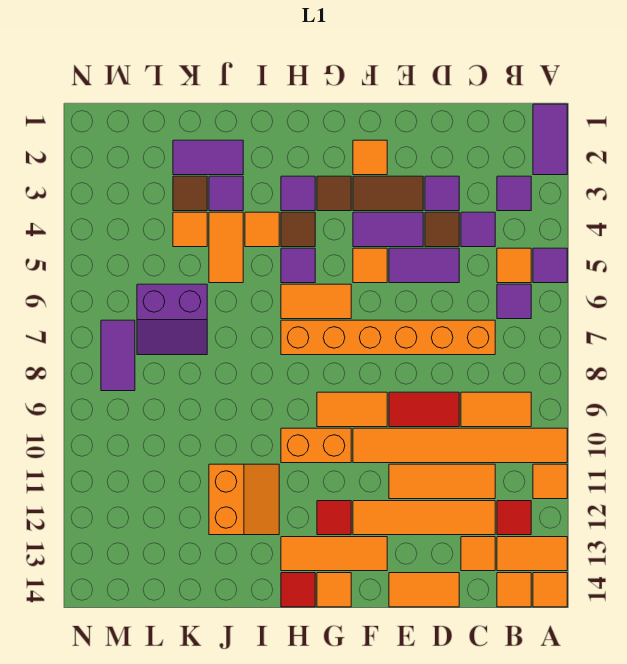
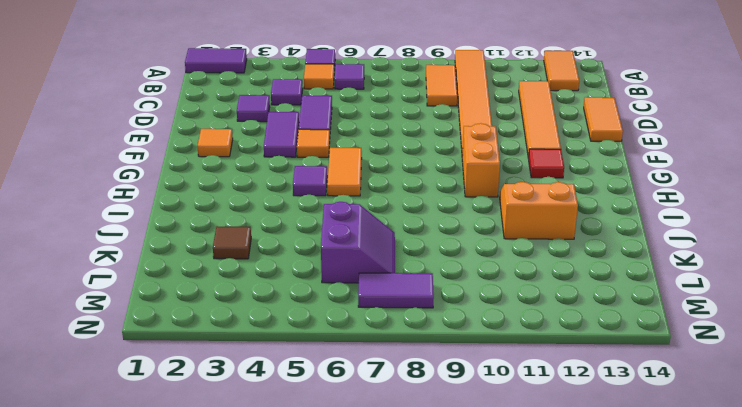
none -> orange 1x1 tile [533,464,567,499]
none -> orange 1x1 tile [533,573,567,607]
none -> purple 1x1 tile [497,176,531,211]
none -> red 1x1 tile [497,501,531,535]

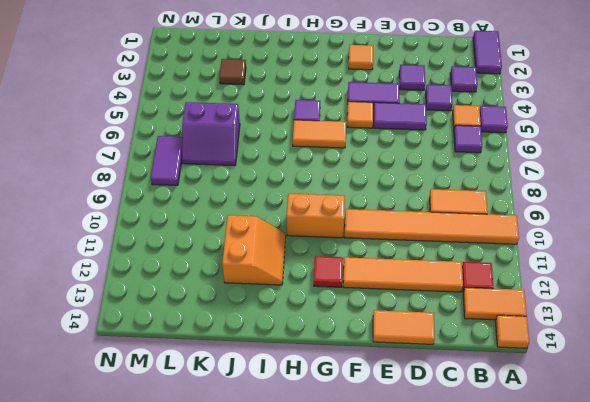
none -> orange 1x1 tile [533,464,567,499]
none -> orange 1x1 tile [497,573,531,607]
none -> orange 1x6 brick [281,320,495,355]
none -> orange 1x3 tile [389,464,495,499]

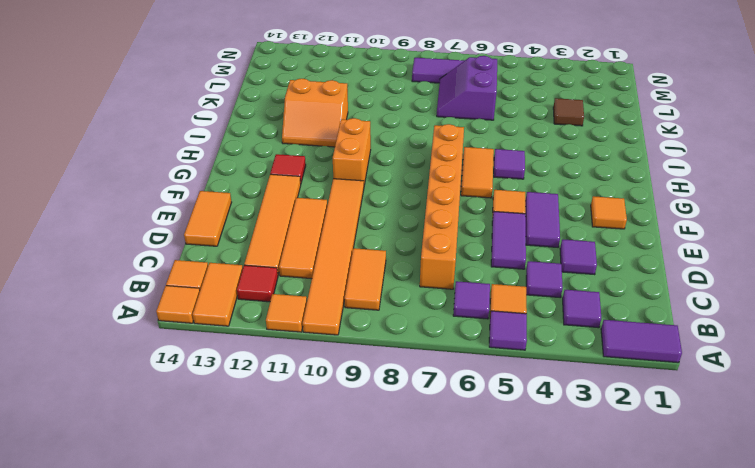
none -> orange 1x1 tile [461,537,495,571]
none -> brown 1x1 tile [425,212,459,247]
none -> red 1x2 tile [389,392,459,427]
none -> brown 1x2 tile [353,176,423,211]

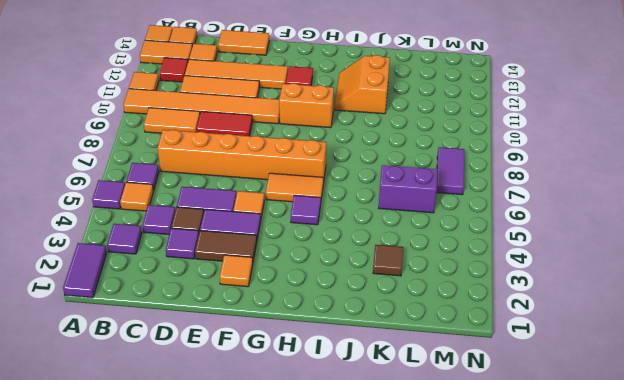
none -> orange 1x2 tile [317,392,387,427]
none -> orange 1x3 tile [281,537,387,571]
none -> brown 1x1 tile [317,176,351,211]
none -> orange 1x1 tile [317,573,351,607]

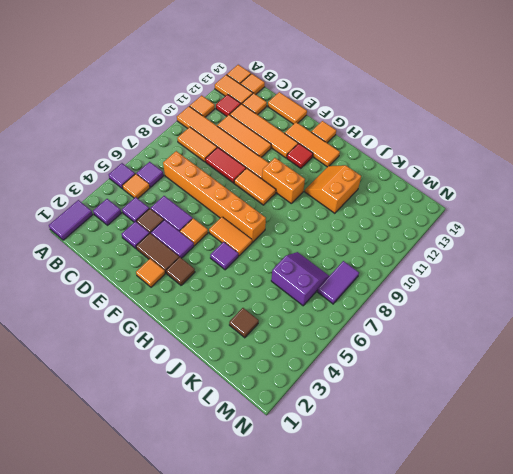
none -> purple 1x1 tile [281,176,315,211]
none -> brown 1x1 tile [281,212,315,247]
none -> red 1x1 tile [281,573,315,607]
none -> orange 1x1 tile [245,212,279,247]

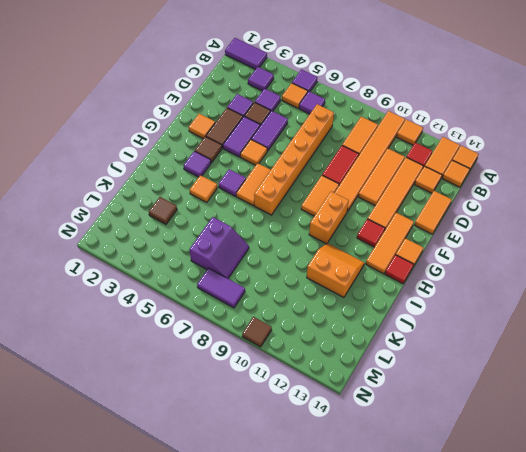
brown 1x1 tile [242,317,272,347] -> brown 1x1 tile moved to [281,212,315,247]
none -> purple 1x2 tile [173,140,243,175]
none -> purple 1x1 tile [209,176,243,211]
none -> orange 1x2 tile [209,212,243,283]
none -> orange 1x1 tile [173,212,207,247]

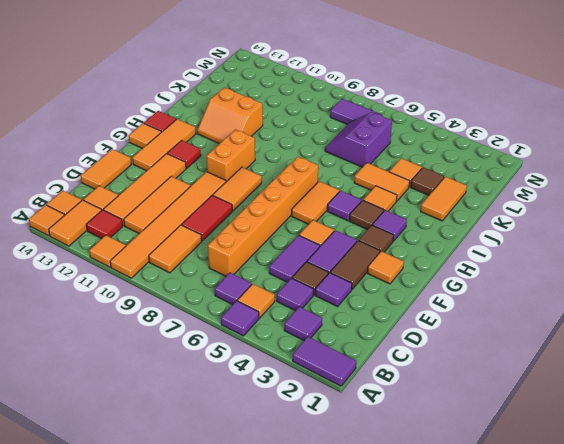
orange 1x2 tile [421,177,467,221] -> purple 1x2 tile [173,140,243,175]
none -> purple 1x1 tile [209,176,243,211]

